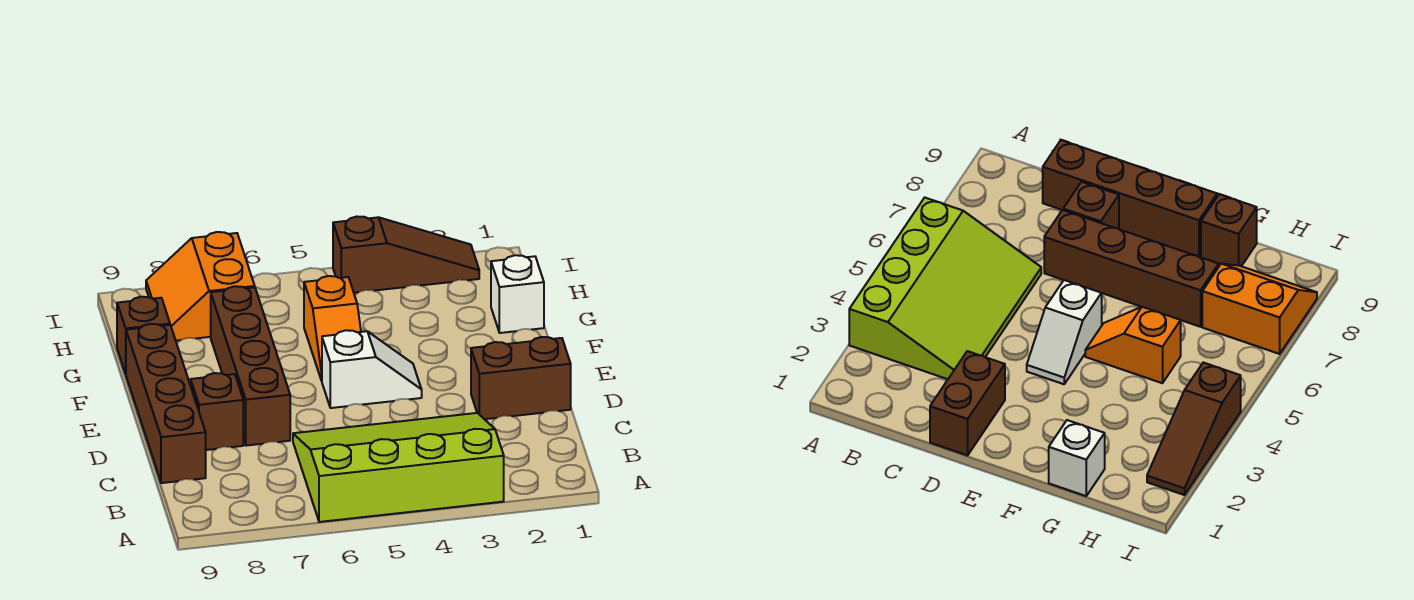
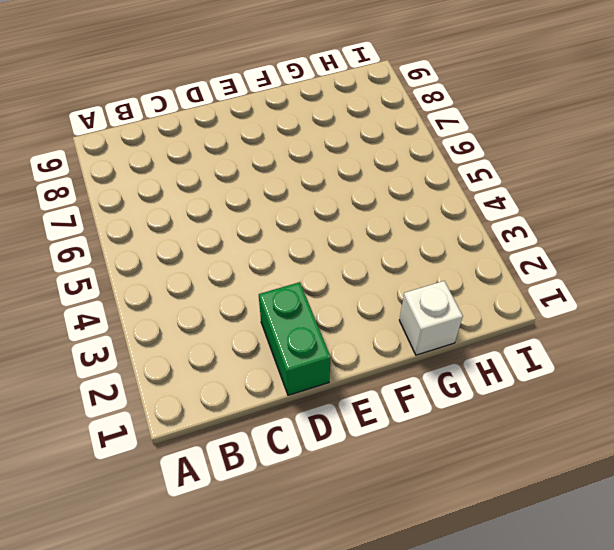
green 1x2 brick [259,282,331,395] -> brown 1x2 brick [471,337,571,419]
none -> lime 3x4 slope [293,413,504,522]
none -> brown 1x4 brick [126,324,206,483]

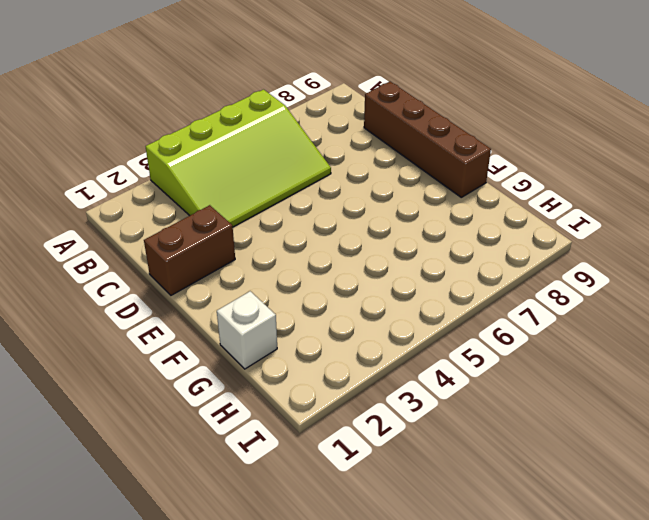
none -> brown 1x4 brick [211,286,290,446]
none -> brown 1x1 brick [191,373,243,450]

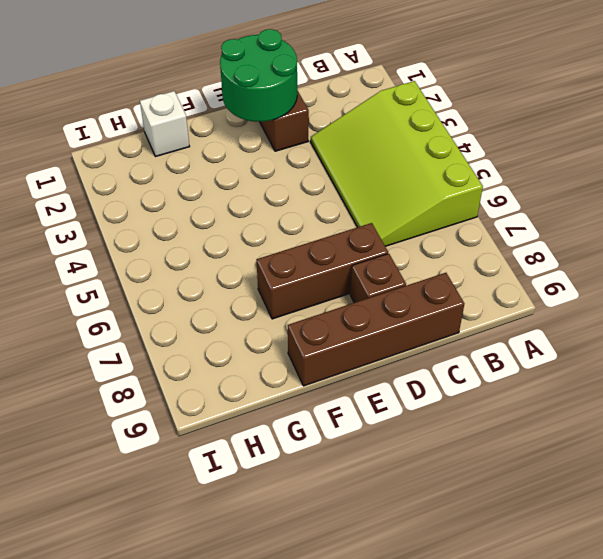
green 2x2 round brick [220,29,297,122] -> none
brown 1x3 brick [257,223,388,319] -> brown 1x4 brick [211,286,290,446]
none -> white 1x2 slope [322,330,422,408]
none -> orange 1x2 slope [304,276,361,381]

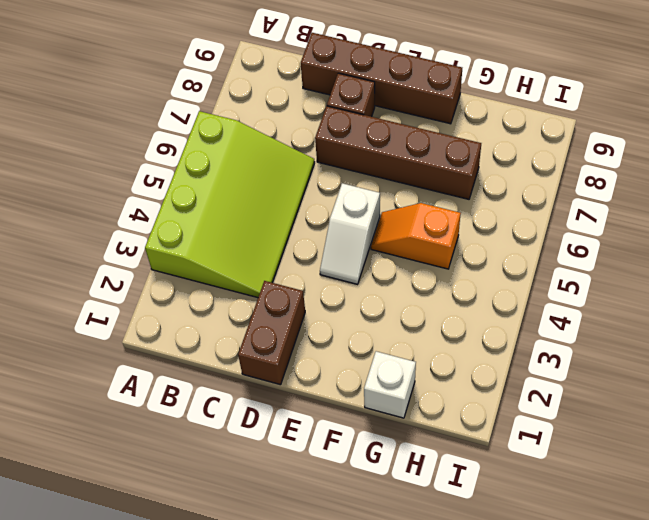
none -> brown 1x1 brick [117,297,170,374]
none -> orange 2x2 slope [146,232,255,341]

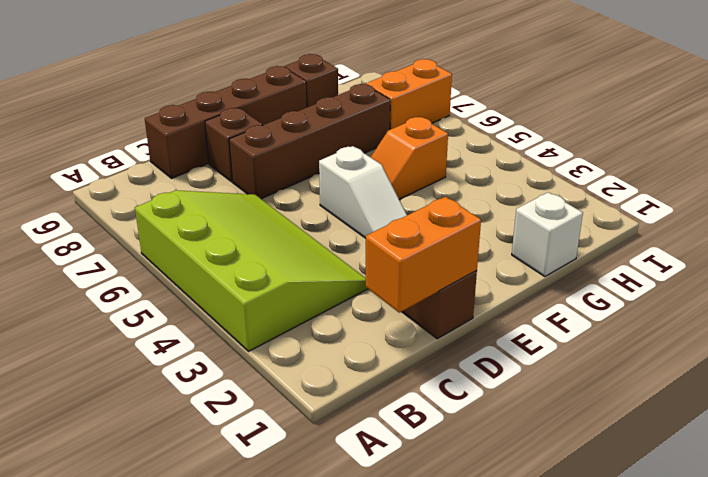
orange 1x2 brick [366,197,481,313] -> none
none -> brown 1x3 slope [333,217,479,293]

